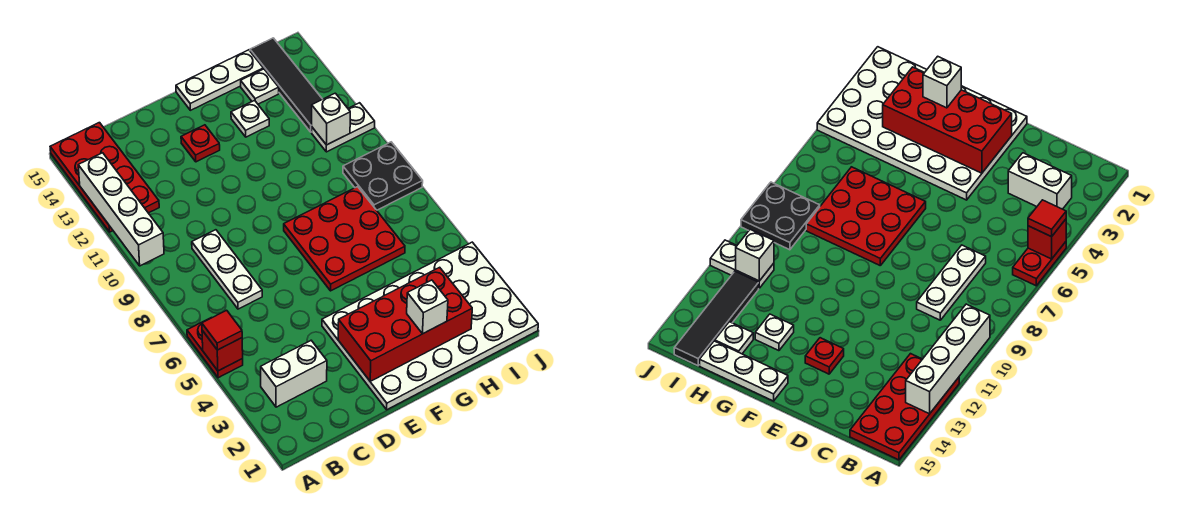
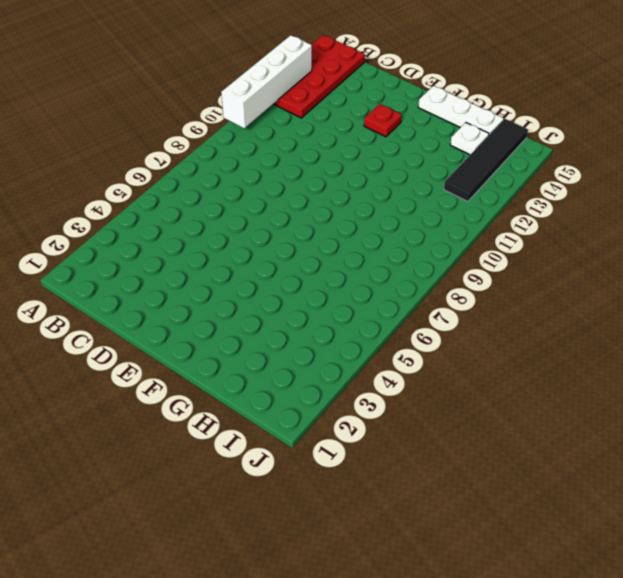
none -> red 1x2 plate [187,318,243,378]
none -> white 1x2 brick [261,341,327,407]
none -> white 1x3 plate [192,230,262,309]

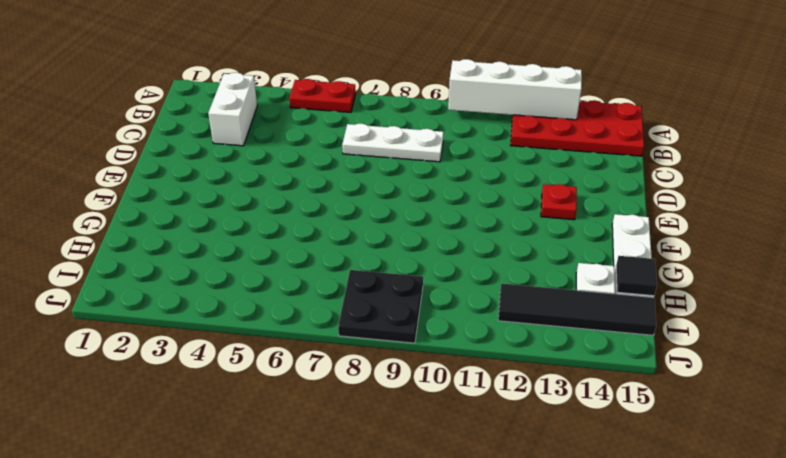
black 1x1 tile [616,256,657,296] -> none
none -> white 4x6 plate [322,242,538,410]
none -> red 3x3 plate [284,187,405,291]
none -> white 1x1 plate [231,100,269,137]

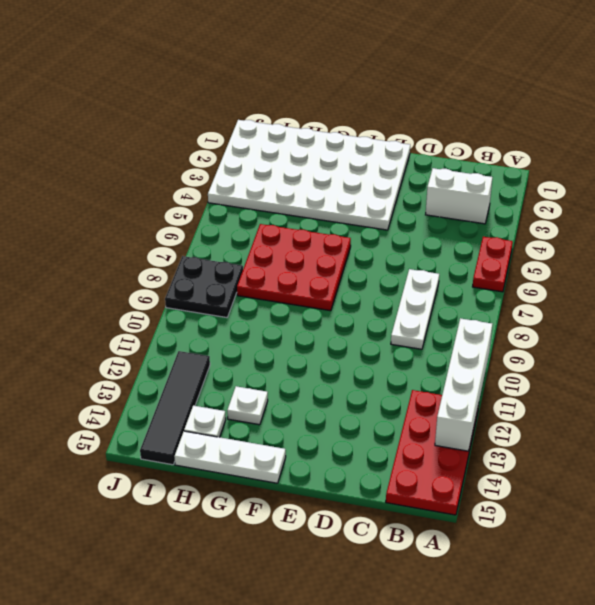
none -> red 1x1 plate [181,125,220,162]
none -> white 1x2 plate [312,103,375,152]
none -> red 1x1 brick [202,330,243,371]

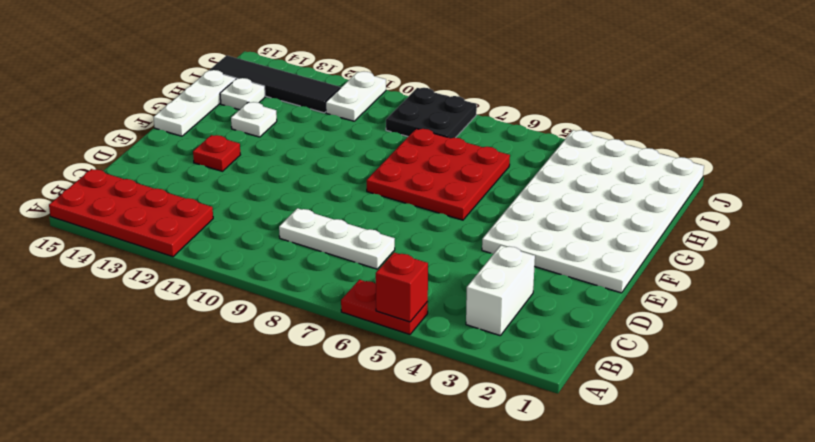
none -> white 1x4 brick [78,153,164,266]
none -> red 2x4 brick [338,267,472,381]
none -> white 1x1 brick [312,93,350,145]

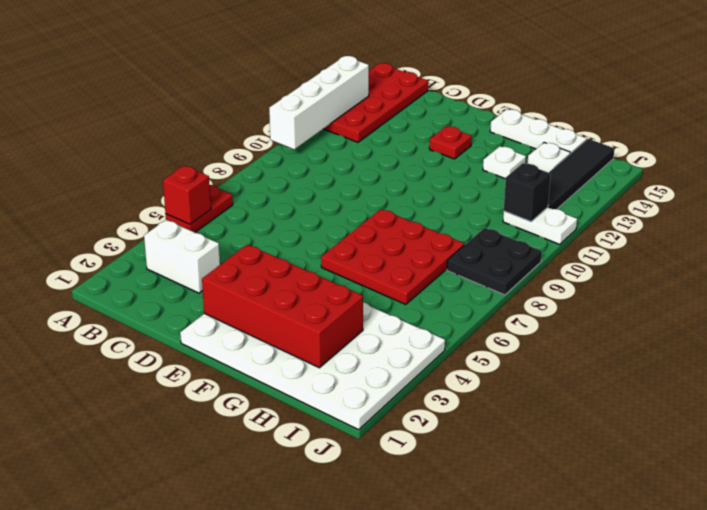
black 1x1 brick [504,163,551,222] -> white 1x1 brick [312,93,350,145]
none -> white 1x3 plate [192,230,262,309]
none -> red 1x1 tile [202,310,242,350]
none -> white 1x1 brick [407,280,448,334]

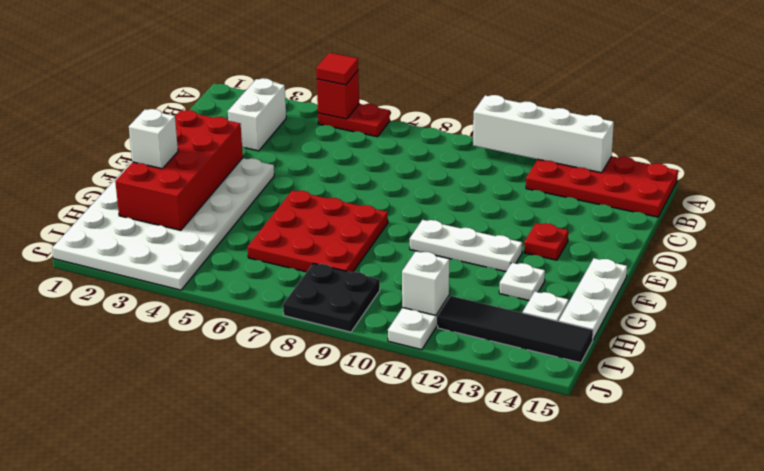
white 1x3 plate [410,220,522,272] -> white 1x3 plate moved to [192,230,262,309]

